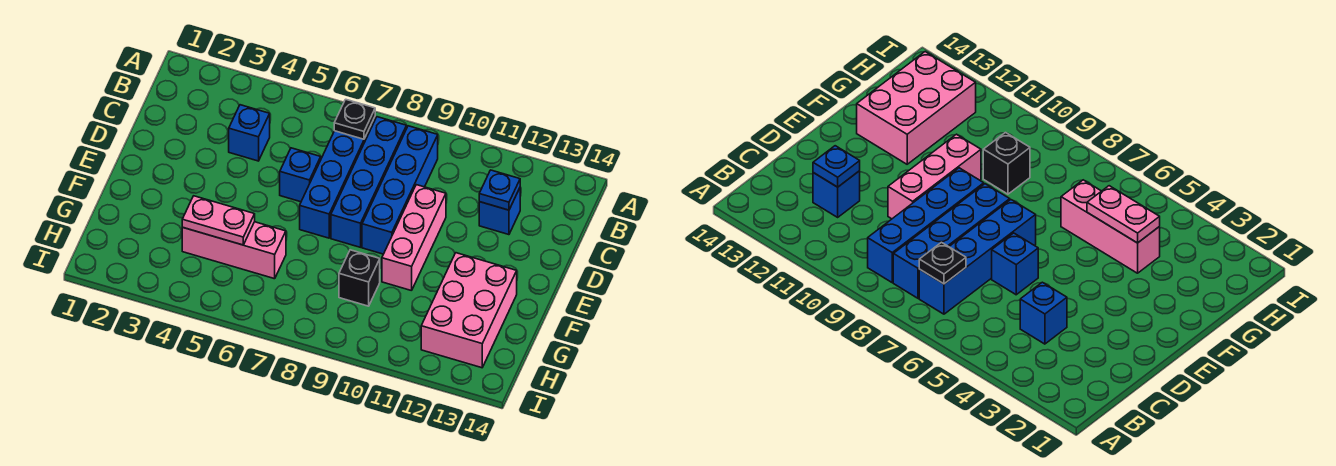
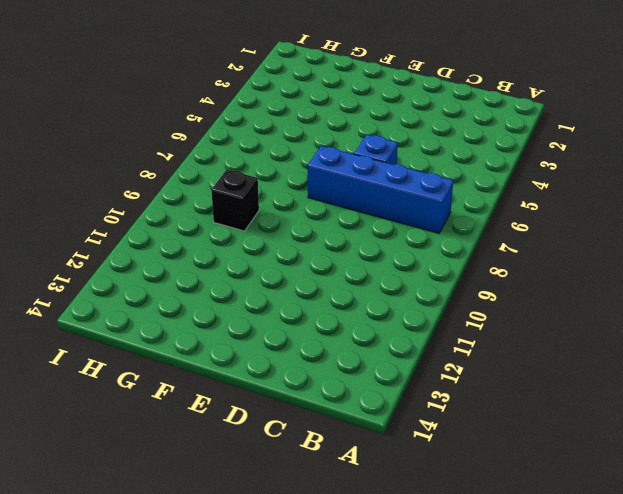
none -> blue 1x4 brick [331,117,407,247]
none -> blue 1x4 brick [362,126,438,254]
none -> blue 1x1 brick [229,105,270,161]

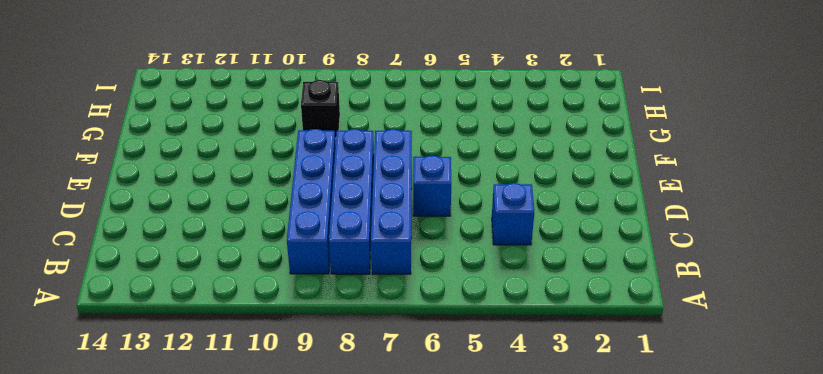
none -> blue 1x1 brick [479,188,520,235]
none -> pink 1x3 brick [382,185,446,291]
none -> pink 2x3 brick [421,253,517,368]

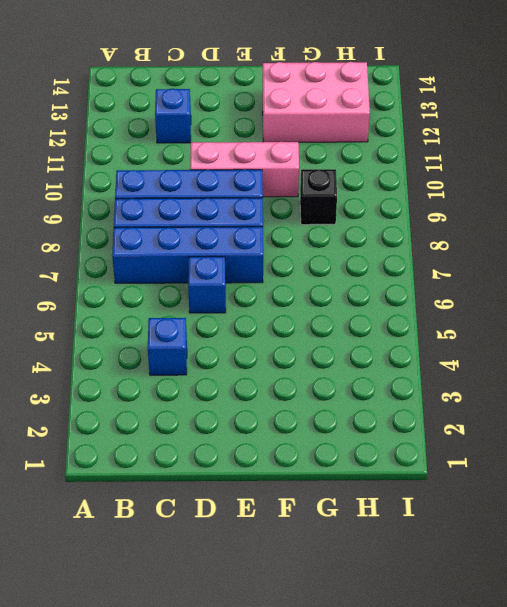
none -> pink 1x3 brick [182,222,286,279]
none -> black 1x1 plate [334,99,375,139]
none -> blue 1x1 plate [479,170,520,210]

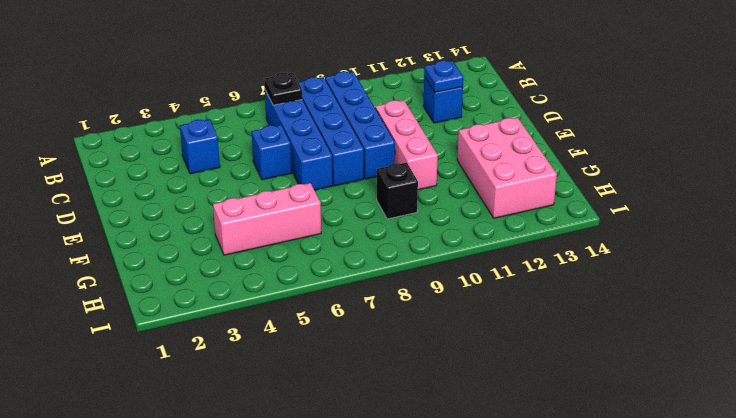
none -> pink 1x2 plate [182,196,255,245]

